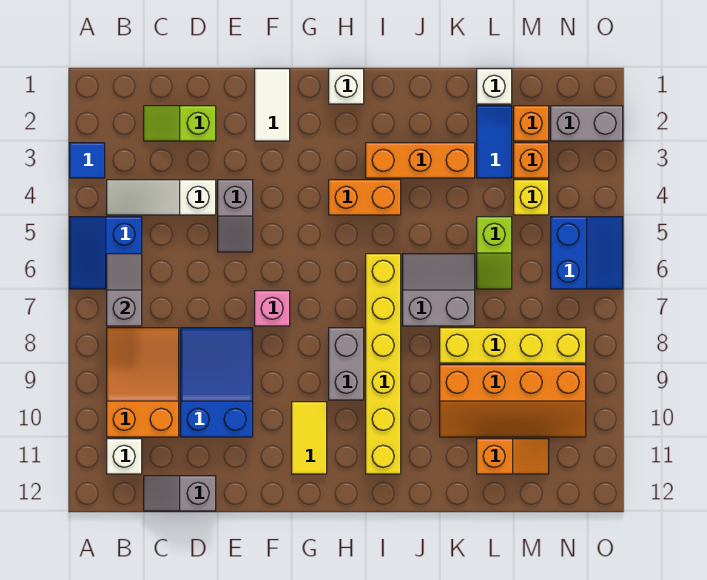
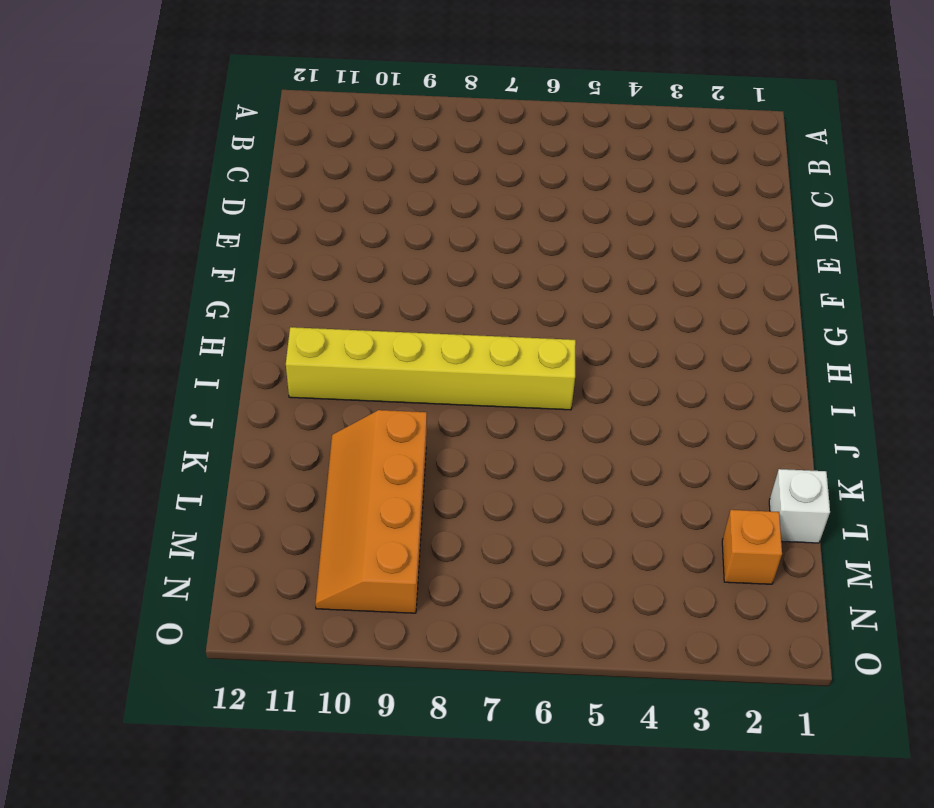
none -> blue 1x1 tile [70,143,105,178]
none -> blue 2x2 slope [70,217,142,289]
none -> white 1x3 slope [107,180,216,215]
none -> orange 2x3 slope [107,328,179,437]

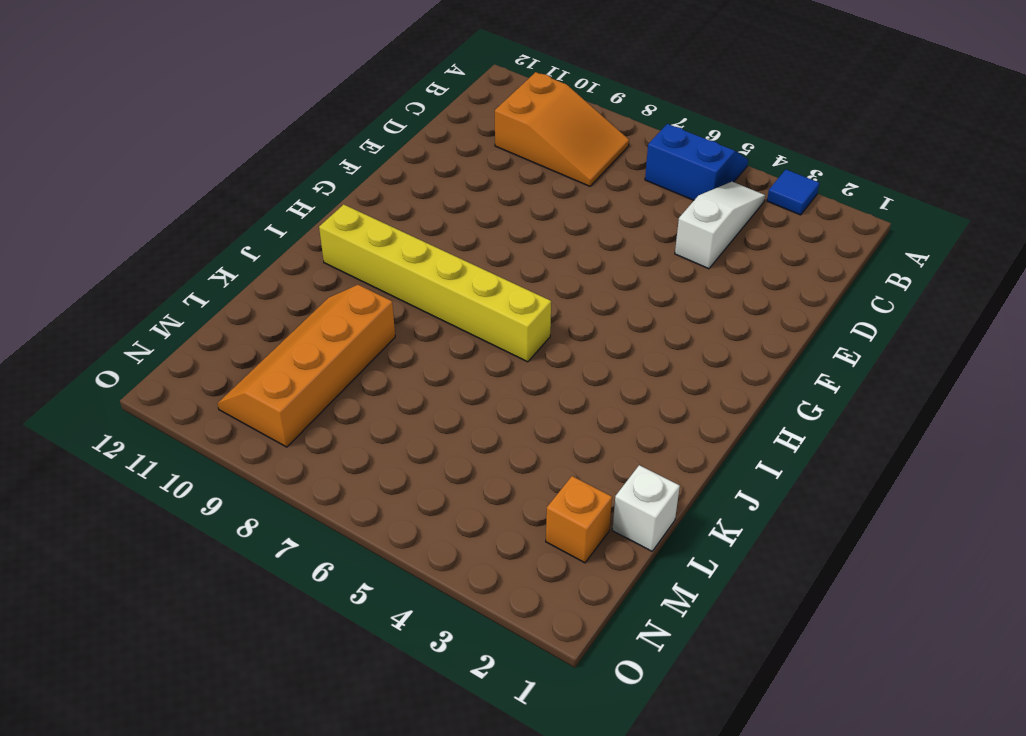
none -> white 1x1 brick [107,439,142,474]
none -> lime 1x2 slope [144,106,216,141]
none -> grey 1x2 slope [144,476,216,511]
none -> blue 2x3 slope [181,328,253,437]

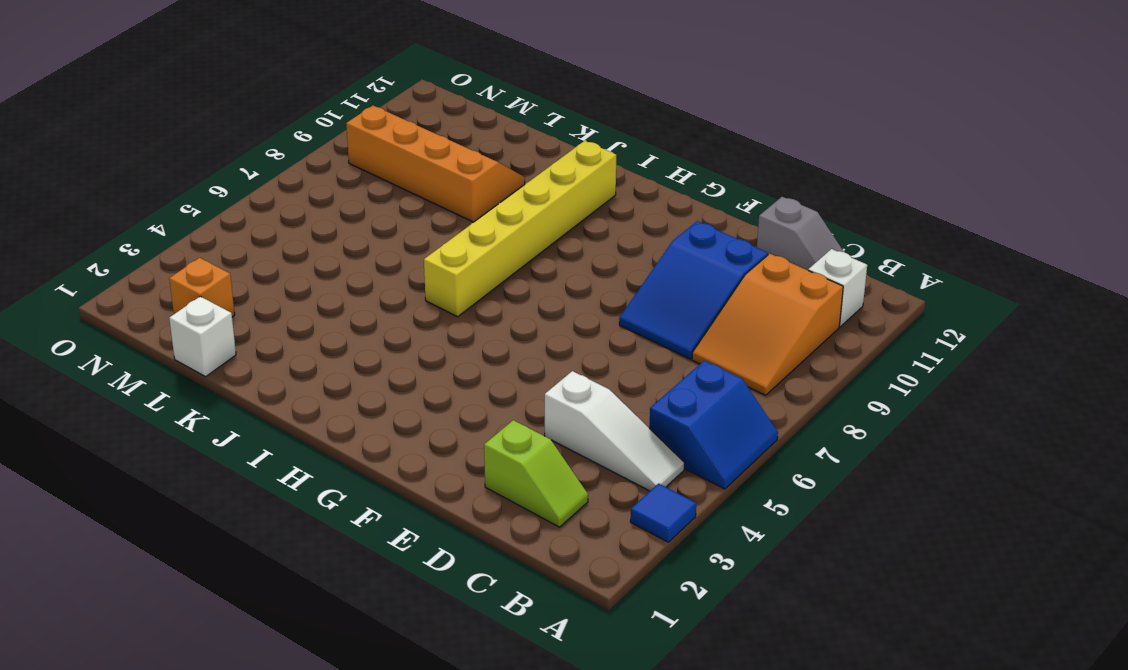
none -> grey 1x2 slope [218,180,253,252]
none -> white 1x2 tile [255,69,290,141]
none -> pink 1x1 brick [255,291,290,326]
none -> yellow 1x2 tile [292,402,327,474]

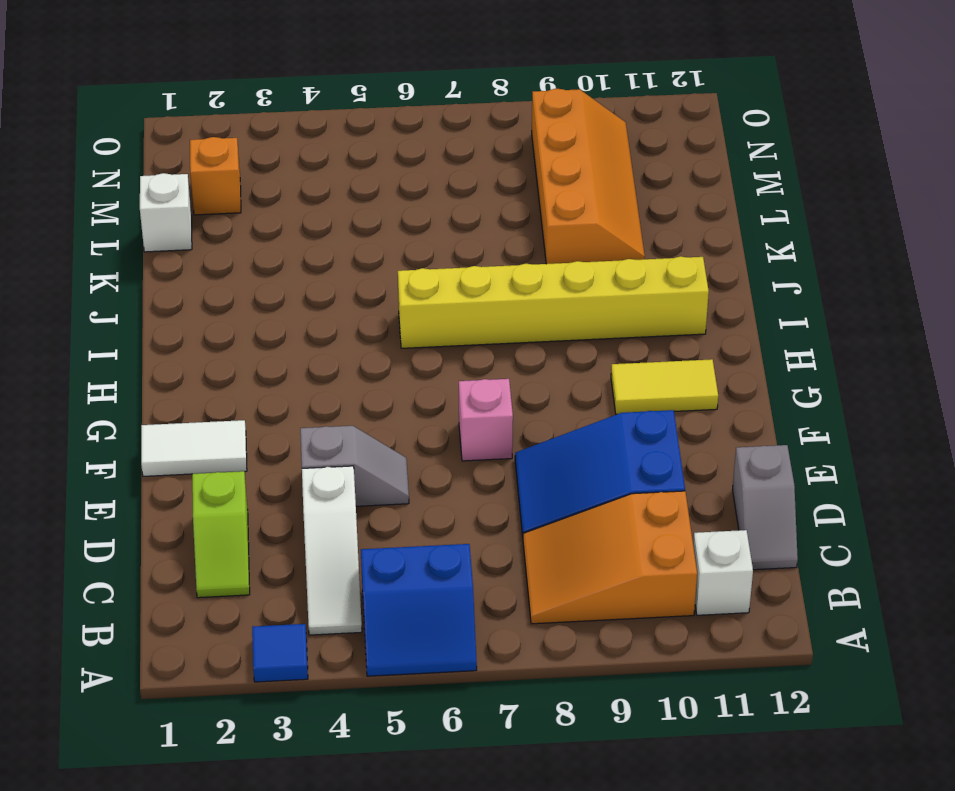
none -> white 1x1 brick [329,69,364,104]
none -> orange 1x2 brick [329,180,401,215]
none -> grey 1x2 brick [329,328,364,400]
none -> orange 1x3 brick [366,143,475,178]

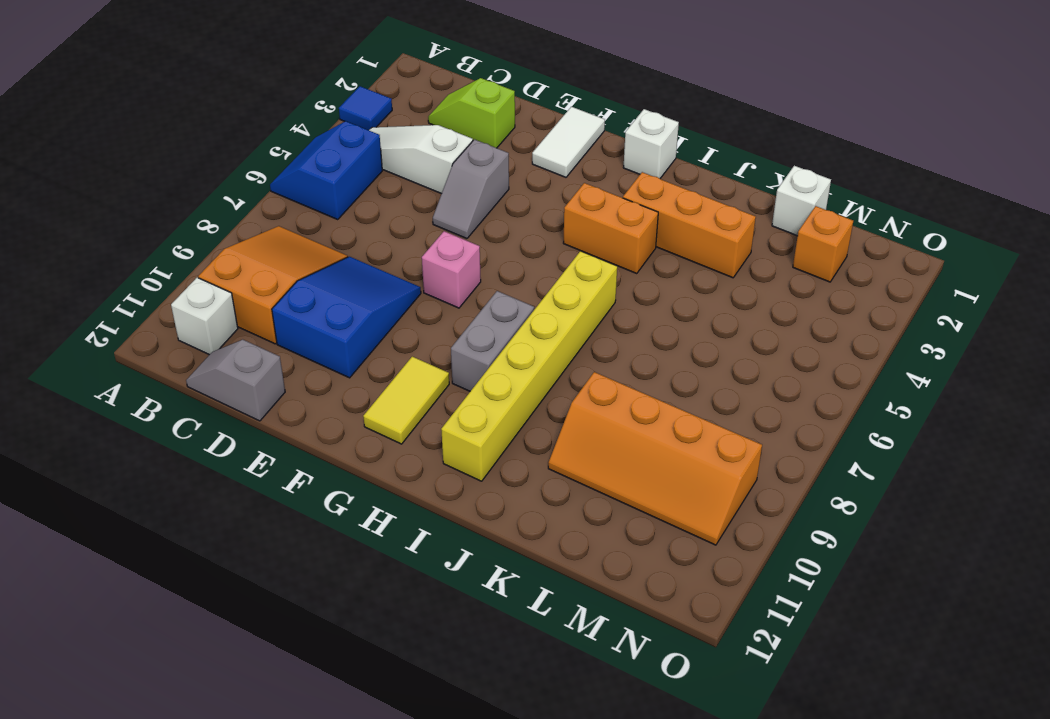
none -> grey 2x2 slope [403,254,475,326]
none -> yellow 1x4 brick [440,328,586,363]
none -> blue 1x2 tile [477,106,512,178]
none -> lime 1x2 slope [477,217,512,289]

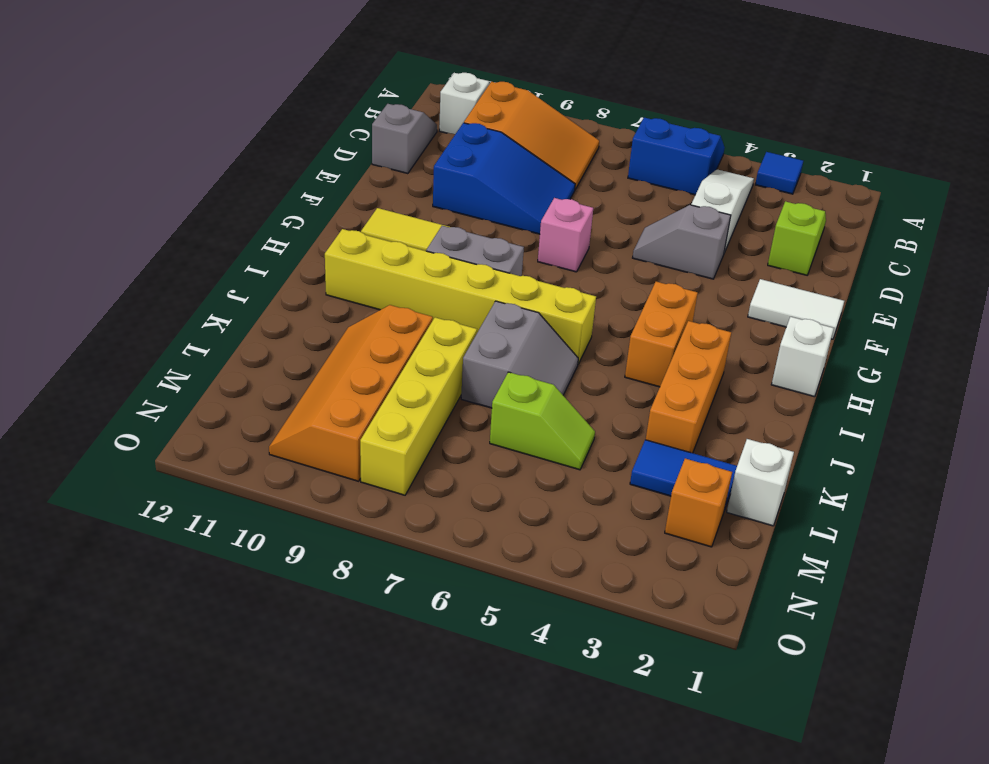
lime 1x2 slope [490,372,595,470] -> lime 1x2 slope turned to [477,217,512,289]
none -> orange 1x2 slope [477,439,549,474]
none -> orange 1x1 brick [514,143,549,178]
none -> yellow 1x1 brick [514,180,549,215]
none -> grey 1x2 brick [551,106,623,141]

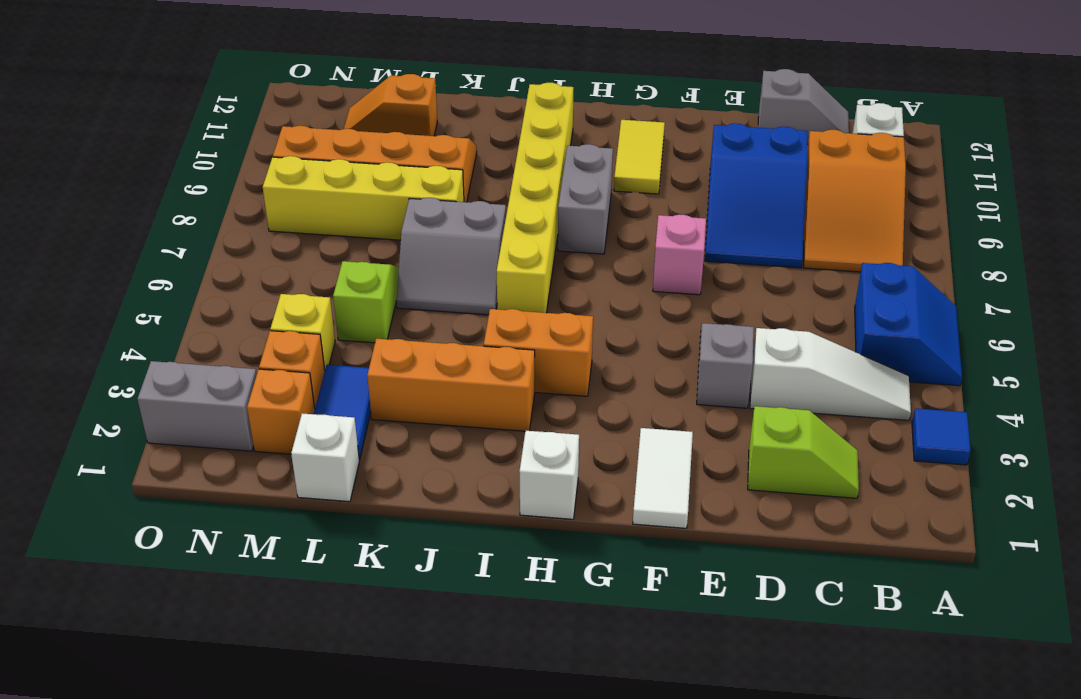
none -> blue 2x2 slope [551,217,623,289]
none -> grey 1x2 slope [107,254,142,326]

